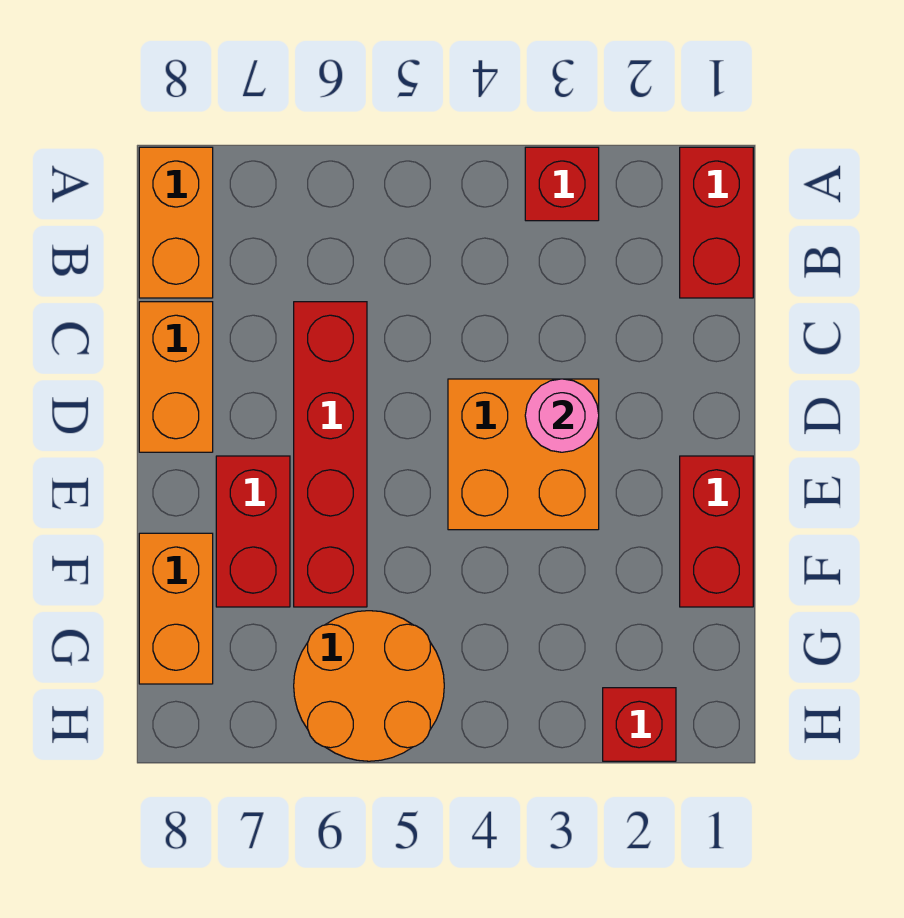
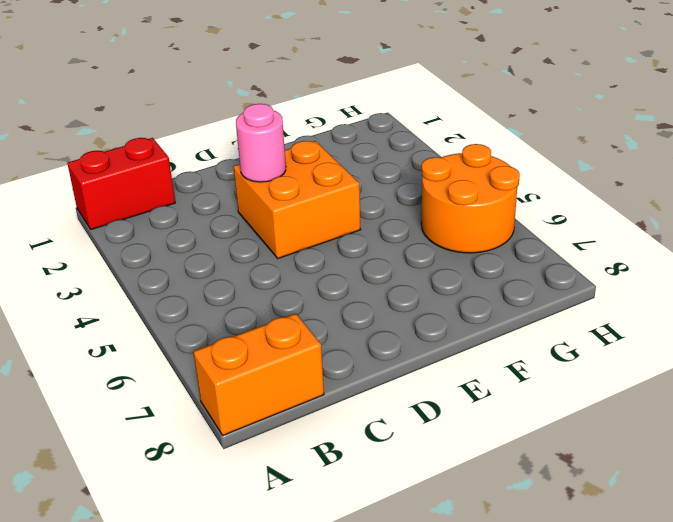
none -> red 1x1 brick [525,147,599,221]
none -> red 1x4 brick [294,302,367,607]
none -> orange 1x2 brick [139,302,213,452]

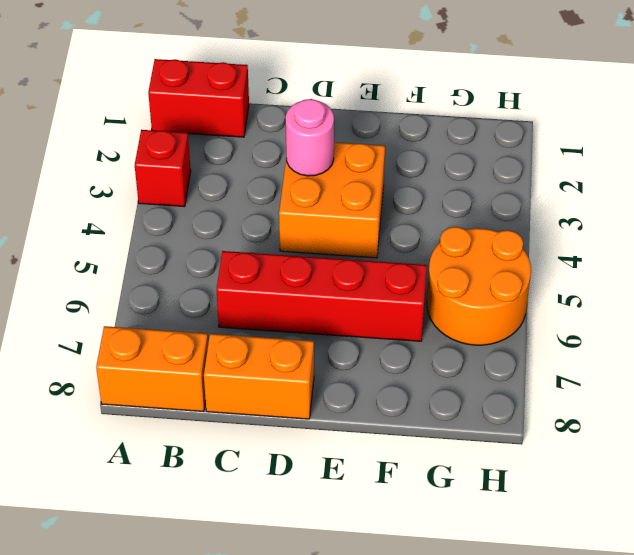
none -> red 1x2 brick [680,456,753,607]
none -> red 1x2 brick [216,456,290,607]
none -> orange 1x2 brick [139,533,213,684]

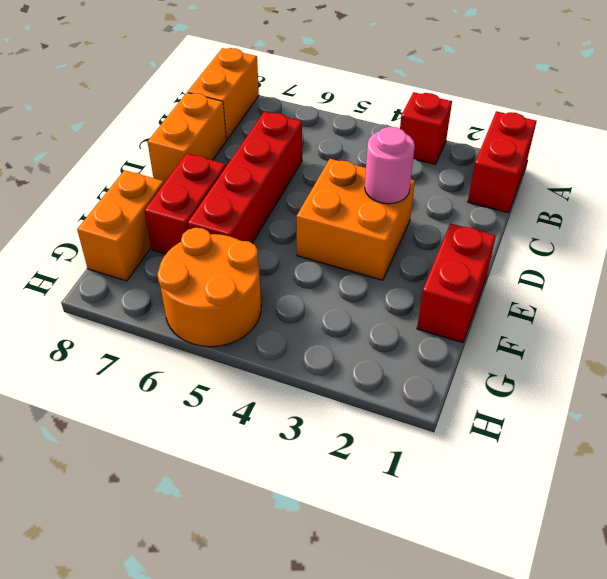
none -> red 1x1 brick [603,688,676,761]

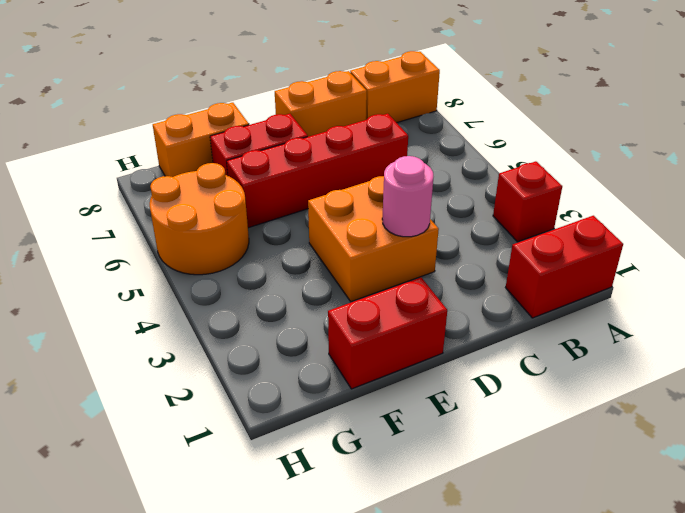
none -> red 1x1 brick [603,688,676,761]

